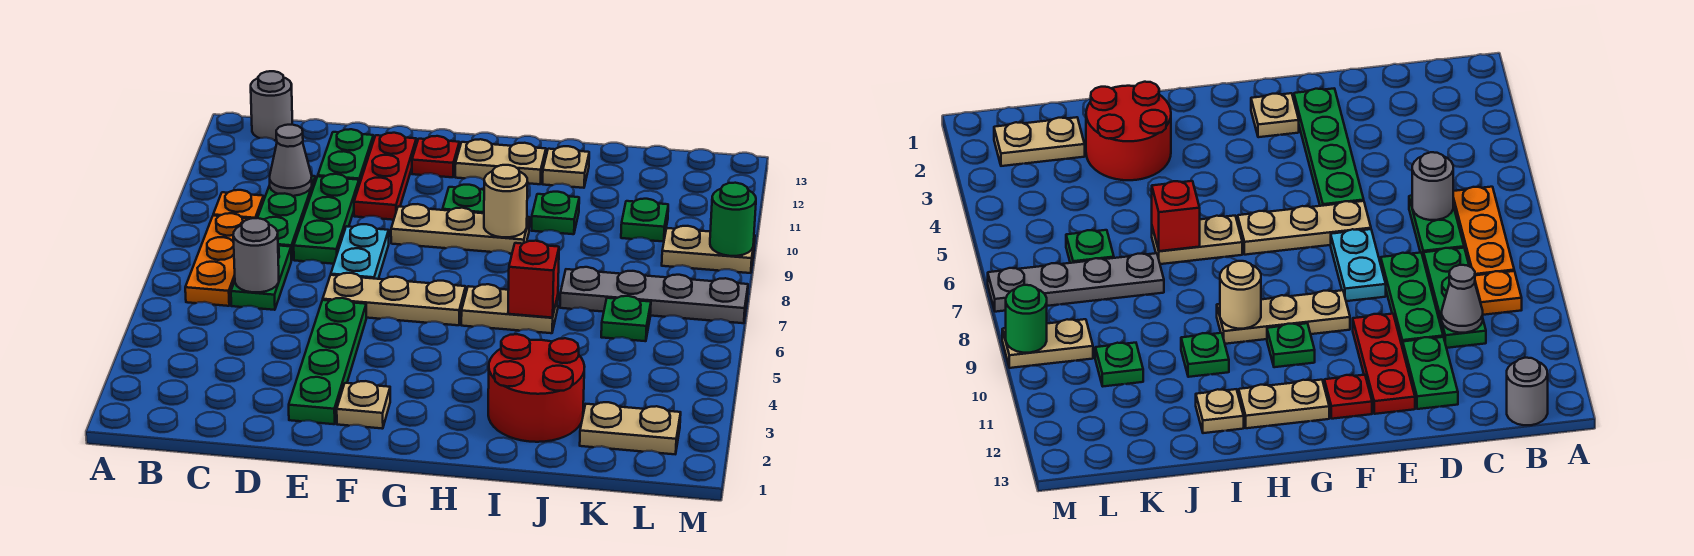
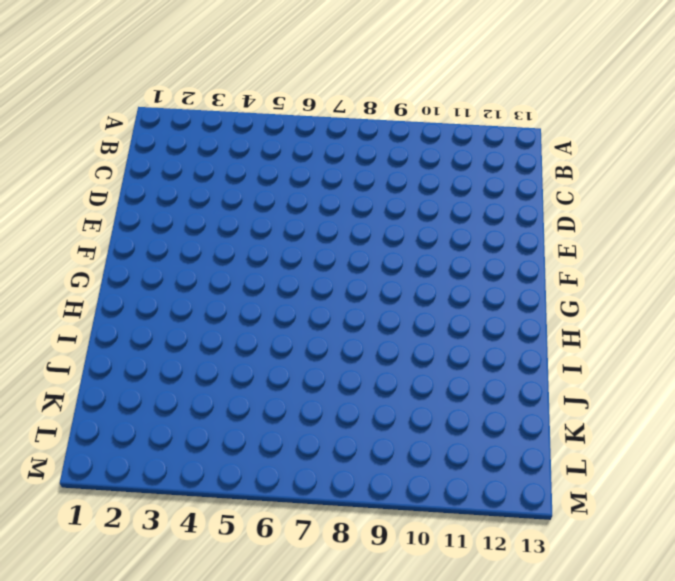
none -> orange 1x3 plate [185,213,249,306]
none -> orange 1x1 plate [213,190,264,219]
none -> grey 1x1 round brick [251,71,292,140]
none -> green 1x2 plate [231,246,291,310]

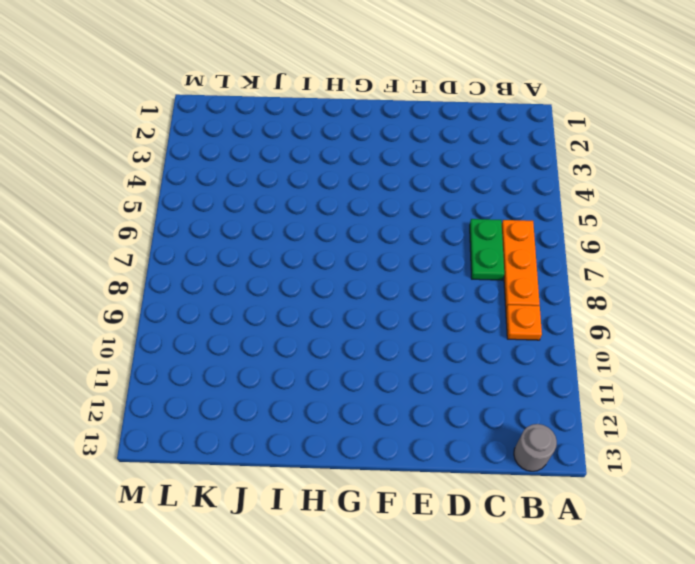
none -> green 1x3 plate [258,176,315,260]
none -> green 1x3 plate [294,174,359,264]
none -> green 1x2 plate [318,129,373,184]
none -> green 1x4 plate [289,298,366,424]

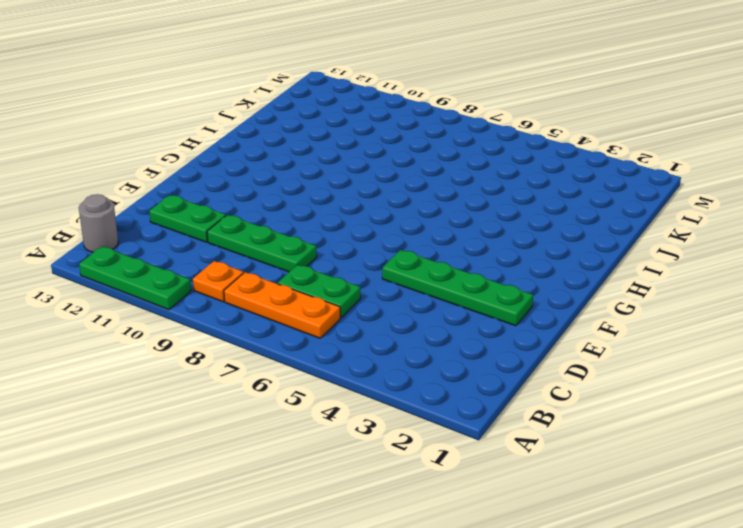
green 1x3 plate [79,246,191,310] -> green 1x3 plate moved to [258,176,315,260]
none -> tan 1x3 plate [323,273,466,325]
none -> cyan 1x2 plate [331,224,389,279]
none -> red 1x3 plate [354,133,416,220]
none -> tan 1x1 plate [337,381,390,429]

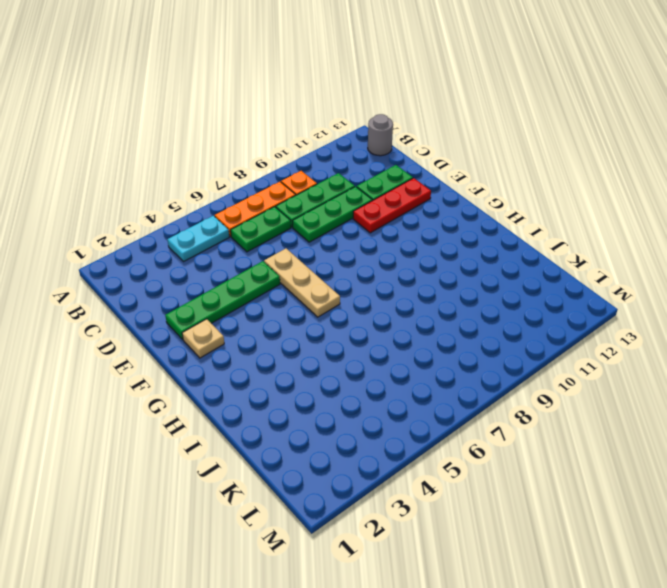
cyan 1x2 plate [167,216,229,262] -> cyan 1x2 plate moved to [331,224,389,279]
none -> tan 1x3 plate [391,204,529,254]
none -> red 1x1 plate [412,136,459,177]
none -> green 1x1 plate [443,185,484,213]
none -> tan 1x2 plate [455,139,546,184]

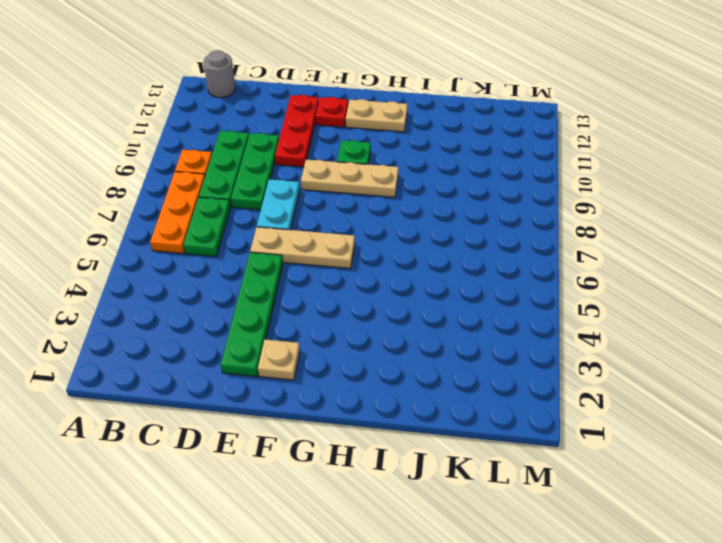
none -> green 1x2 plate [318,129,373,184]
none -> tan 1x2 plate [461,284,558,333]
none -> red 2x2 round brick [488,334,585,442]
none -> green 1x1 plate [532,192,579,234]

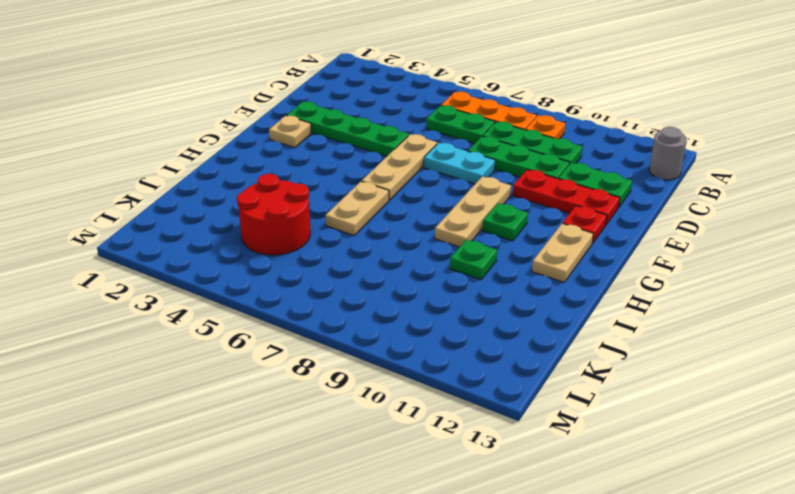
red 2x2 round brick [237,174,311,255] -> red 2x2 round brick moved to [488,334,585,442]
none -> tan 1x1 plate [543,146,589,188]
none -> grey 1x4 plate [560,267,748,323]
none -> tan 1x2 plate [580,402,681,454]
none -> green 1x1 plate [601,296,651,341]

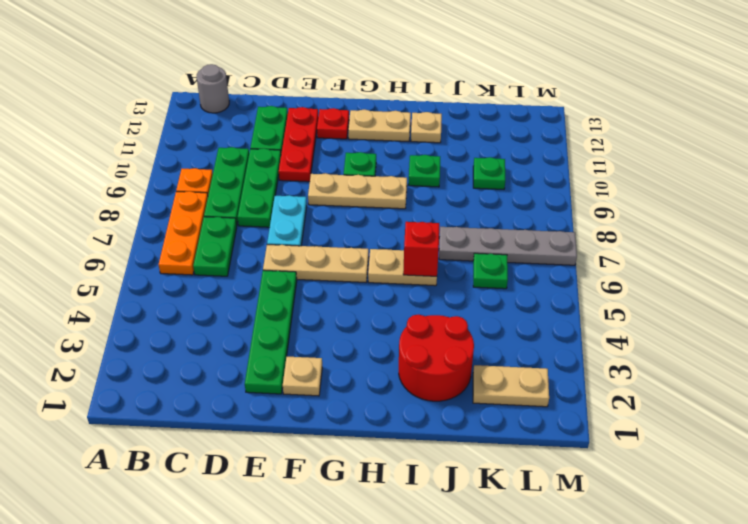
none -> tan 1x2 plate [662,226,755,273]
none -> grey 1x1 round brick [233,218,279,292]
none -> grey 1x1 cone [270,125,312,196]
none -> tan 1x1 round brick [484,165,528,237]

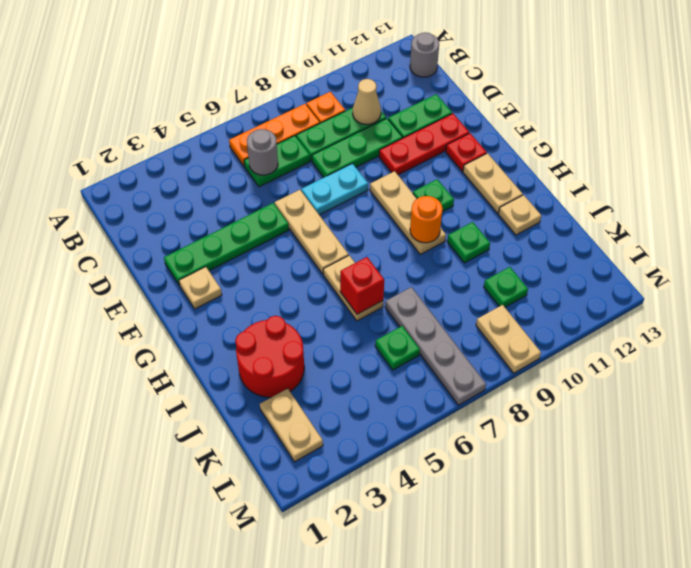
tan 1x1 cone [353,79,381,124] -> grey 1x1 cone [270,125,312,196]
orange 1x1 round brick [410,196,443,243] -> tan 1x1 round brick [484,165,528,237]
none -> green 1x1 round brick [710,183,756,256]

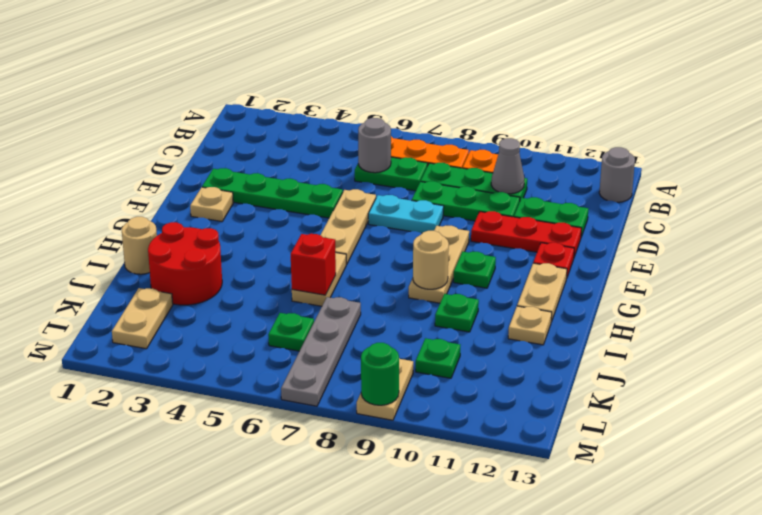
tan 1x1 round brick [122,217,157,274] -> none

